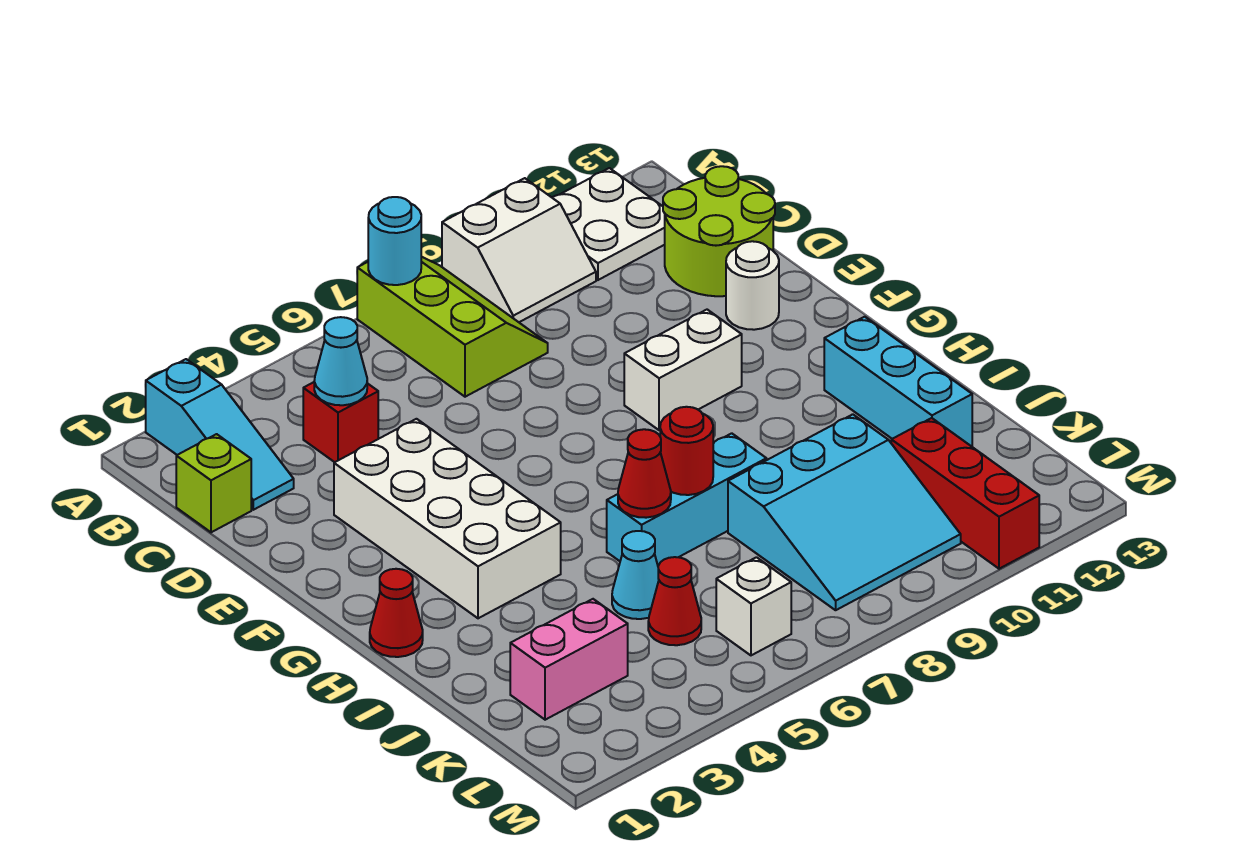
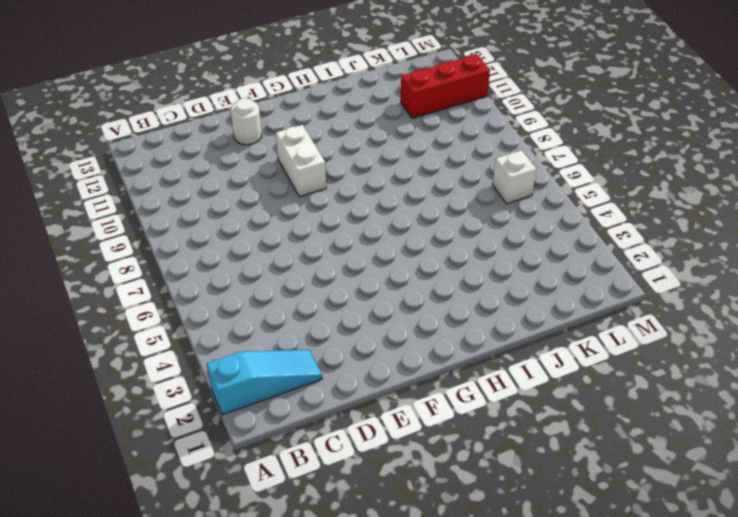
none -> lime 2x3 slope [357,257,548,397]
none -> white 2x2 slope [442,178,596,322]
none -> white 2x2 plate [552,168,665,280]

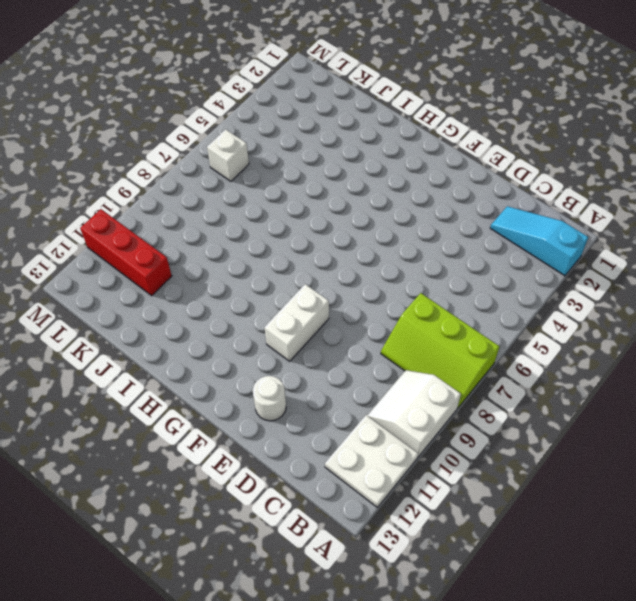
none -> lime 1x1 brick [176,434,251,532]
none -> red 1x1 brick [303,382,378,462]
none -> lime 2x2 round brick [663,166,775,296]

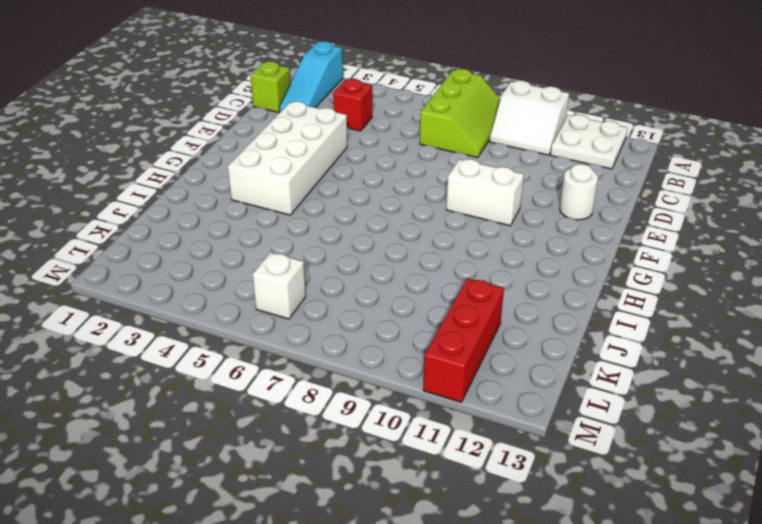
none -> lime 2x2 round brick [663,166,775,296]
none -> red 1x1 cone [370,569,423,657]
none -> cyan 1x3 brick [824,317,972,446]

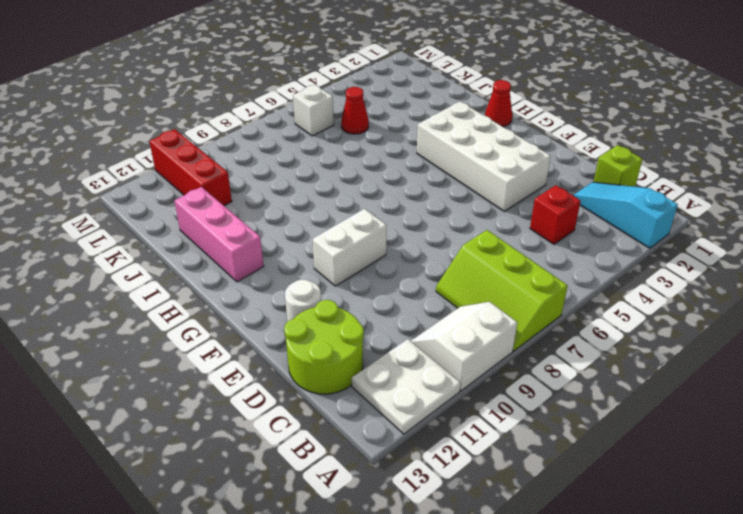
pink 1x3 brick [174,187,264,282] -> cyan 1x3 brick [824,317,972,446]
none -> cyan 1x3 brick [607,433,767,566]
none -> cyan 1x1 cone [612,531,659,619]
none -> cyan 3x3 slope [728,414,961,610]

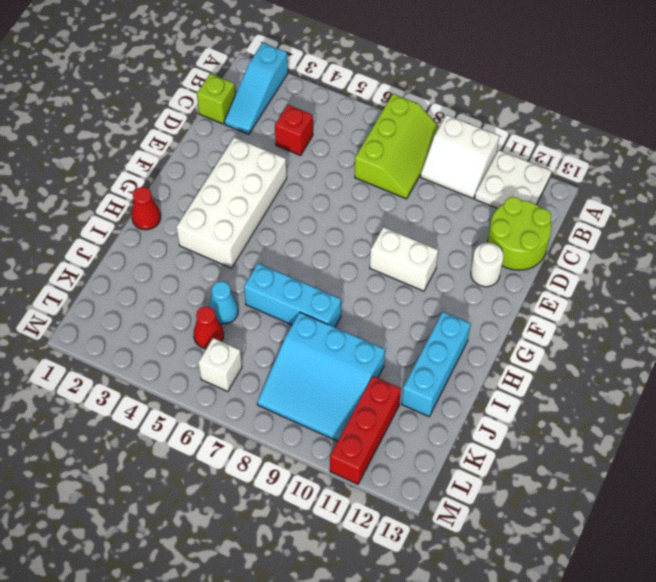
none -> pink 1x2 brick [510,599,628,720]
none -> cyan 1x1 round brick [368,197,421,285]
none -> cyan 1x1 cone [314,317,367,405]

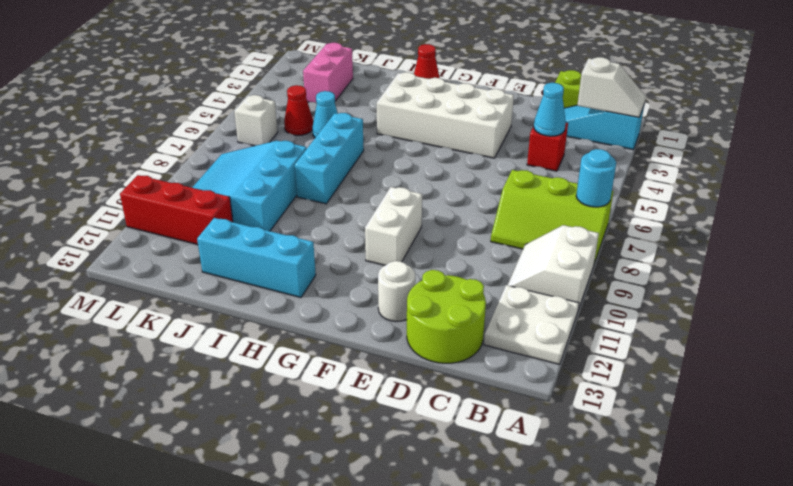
white 1x2 slope [577,57,646,117] -> none
none -> red 1x1 cone [618,429,671,518]
none -> red 1x1 round brick [660,407,713,495]

